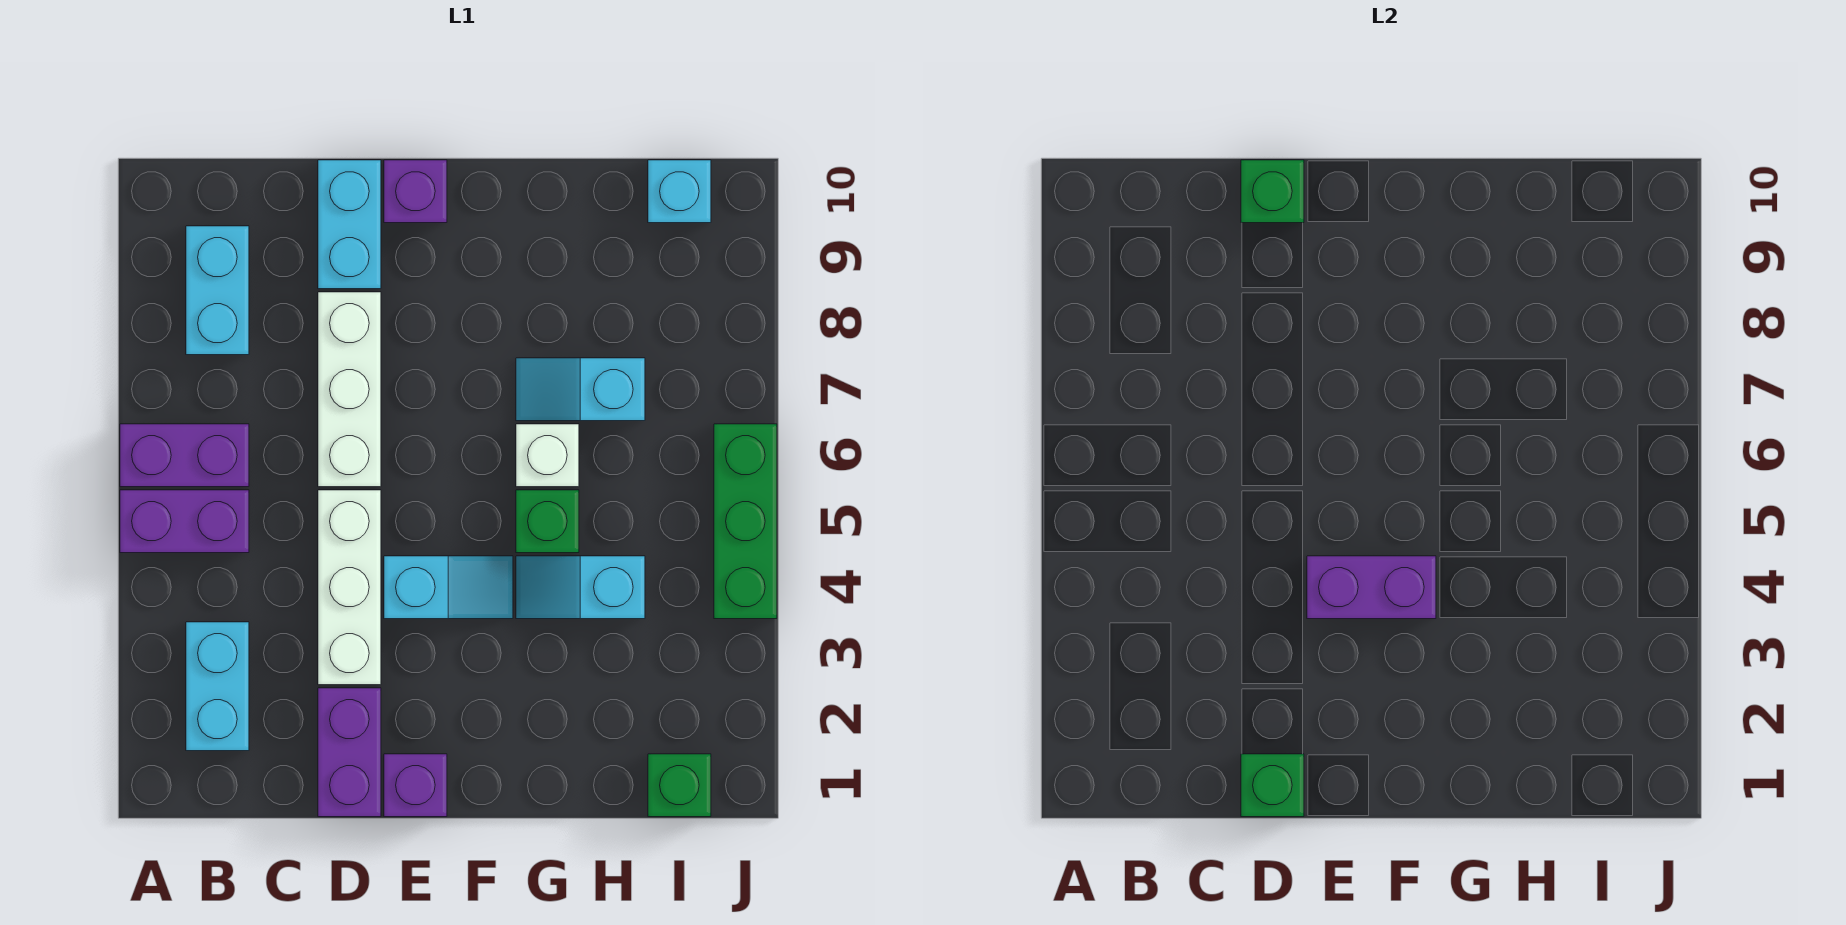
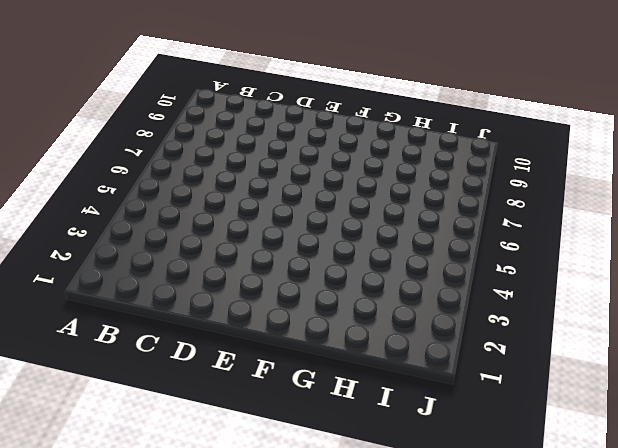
none -> purple 1x2 brick [120,490,249,553]
none -> purple 1x2 brick [120,424,249,487]
none -> cyan 1x2 brick [186,622,249,751]

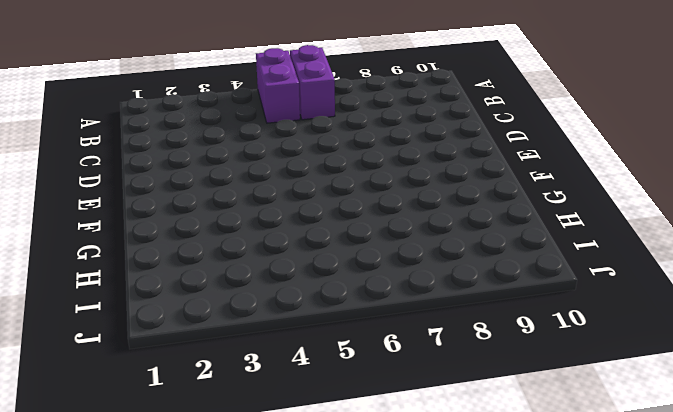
none -> cyan 1x2 brick [186,622,249,751]
none -> cyan 1x2 brick [186,226,249,355]
none -> purple 1x2 brick [318,688,381,817]

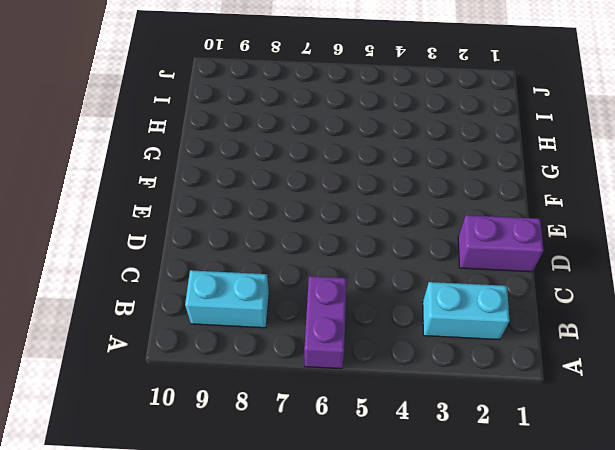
none -> purple 1x2 brick [120,490,249,553]
none -> white 1x3 brick [318,490,381,685]
none -> white 1x3 brick [318,292,381,487]

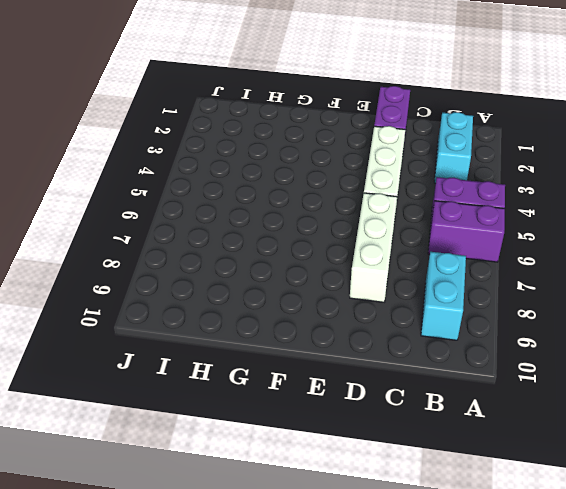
none -> cyan 1x2 brick [318,160,381,289]
none -> purple 1x1 brick [384,754,447,817]
none -> cyan 1x2 slope [384,556,513,619]

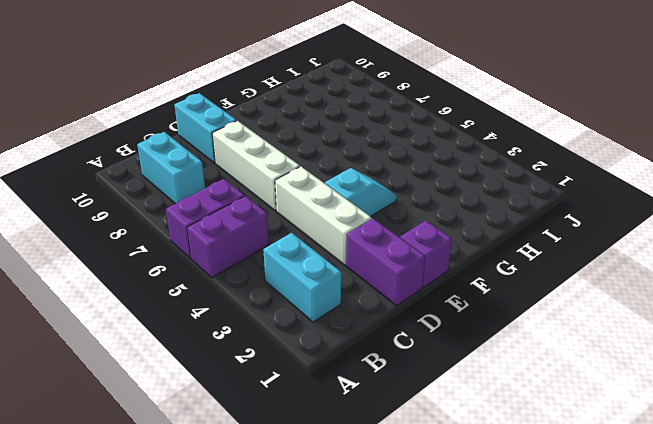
none -> purple 1x1 brick [384,160,447,223]
none -> cyan 1x2 slope [516,556,645,619]
none -> green 1x1 brick [516,490,579,553]

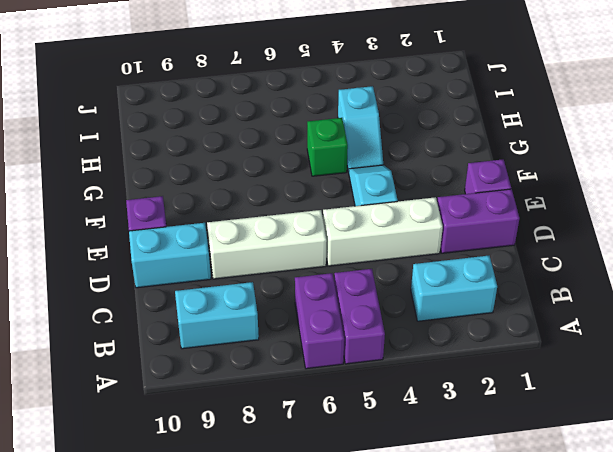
none -> white 1x1 brick [516,424,579,487]
none -> cyan 1x2 slope [516,358,645,421]
none -> green 1x1 brick [648,754,711,817]

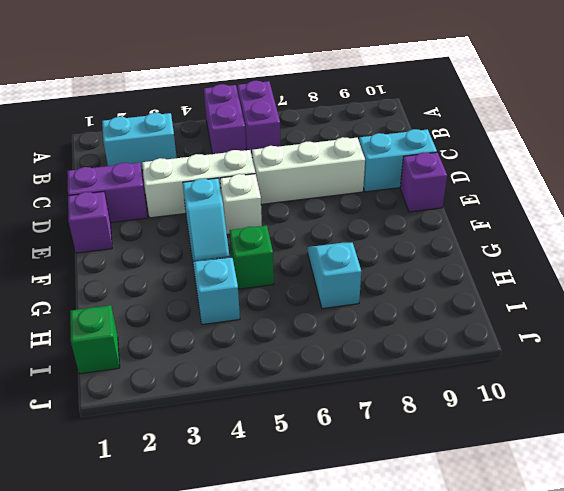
white 1x1 brick [220,174,262,234] -> white 1x1 brick moved to [516,424,579,487]
none -> cyan 1x2 brick [186,226,249,355]
none -> cyan 1x1 brick [648,160,711,223]
none -> green 1x3 brick [714,424,777,619]

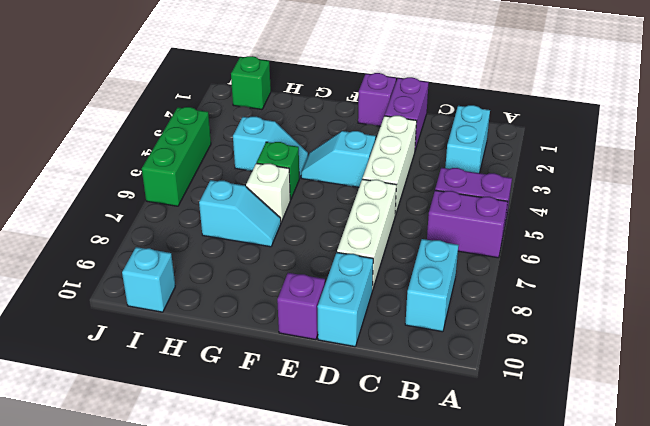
none -> green 1x1 brick [1241,754,1304,817]
none -> green 1x1 brick [1241,160,1304,223]
none -> purple 1x2 brick [1307,556,1436,619]

